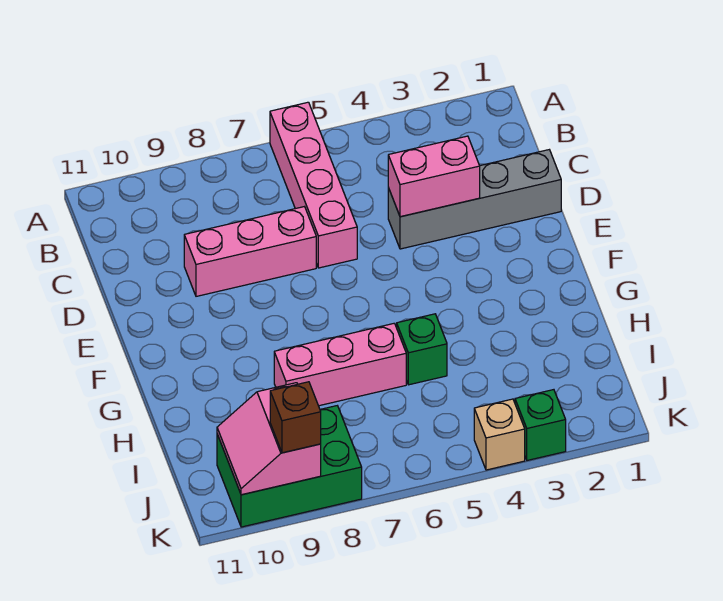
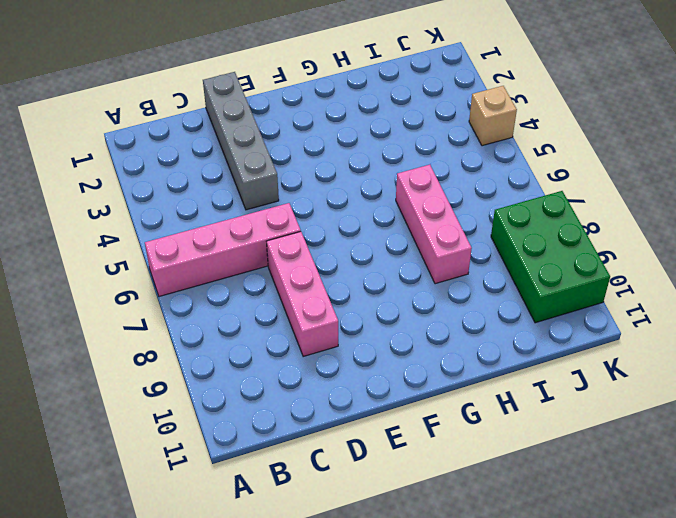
none -> green 1x1 brick [397,314,447,385]
none -> green 1x1 brick [515,390,566,460]

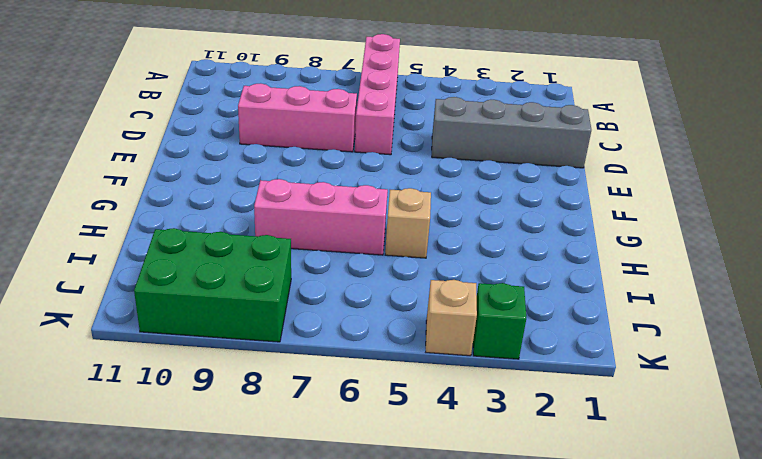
tan 1x1 brick [385,188,431,258] -> green 1x1 brick [397,314,447,385]
none -> pink 1x2 brick [388,136,480,217]
none -> pink 2x2 slope [217,383,321,495]

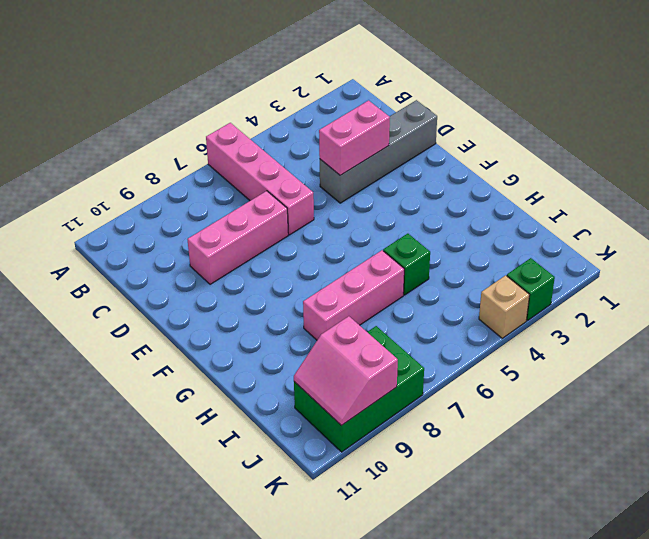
none -> brown 1x1 brick [270,382,321,453]

